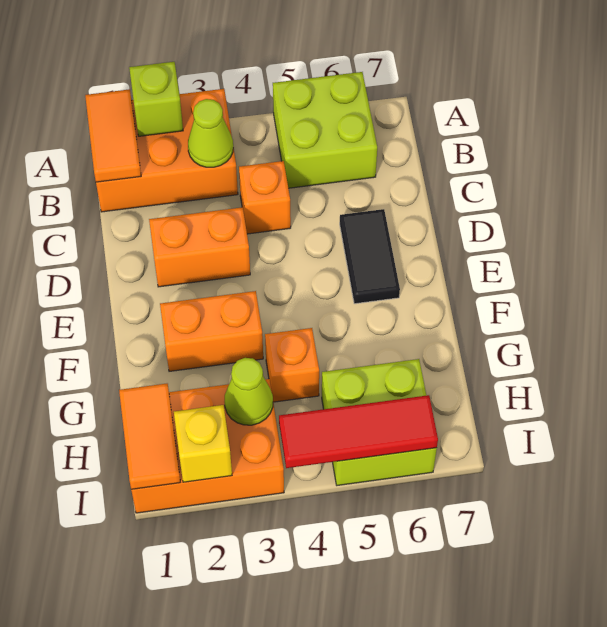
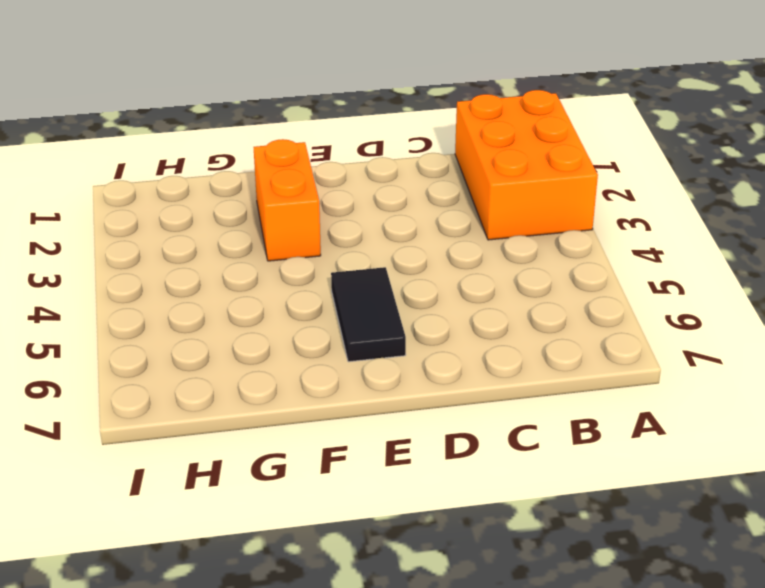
black 1x2 tile [331,267,406,362] -> black 1x2 tile turned to [340,209,400,304]
none -> lime 2x2 brick [273,72,377,188]
none -> orange 1x1 brick [239,161,291,234]
none -> orange 1x2 brick [149,207,250,287]

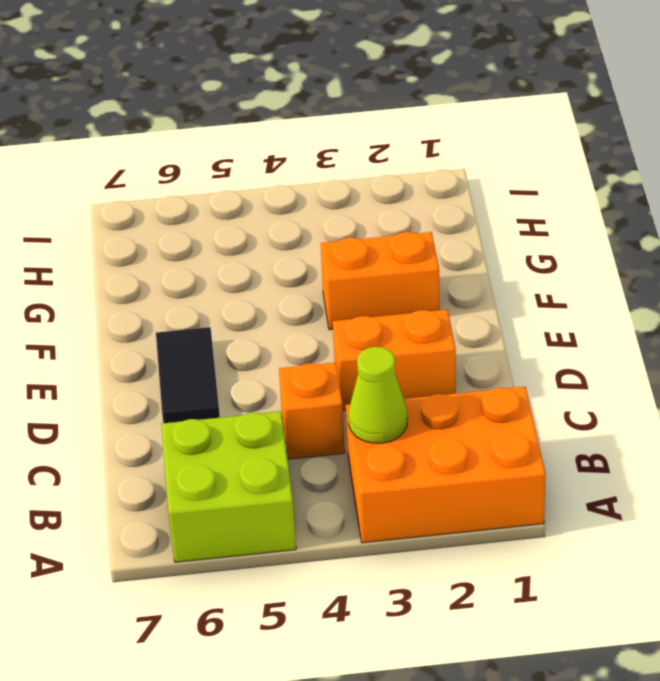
none -> orange 1x1 brick [265,328,319,402]
none -> orange 2x3 brick [131,379,284,513]
none -> lime 2x2 brick [322,359,437,485]

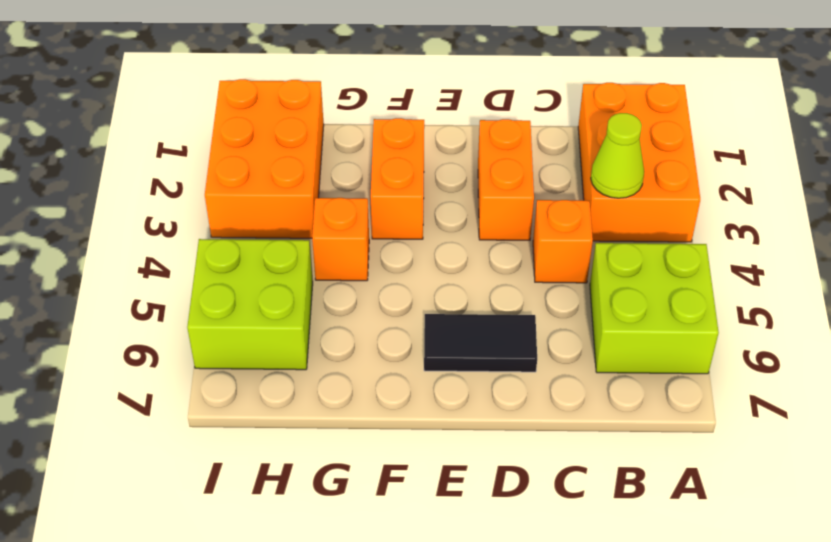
none -> orange 1x2 tile [85,89,141,182]
none -> lime 1x1 brick [129,62,183,136]
none -> orange 1x2 tile [119,384,180,490]

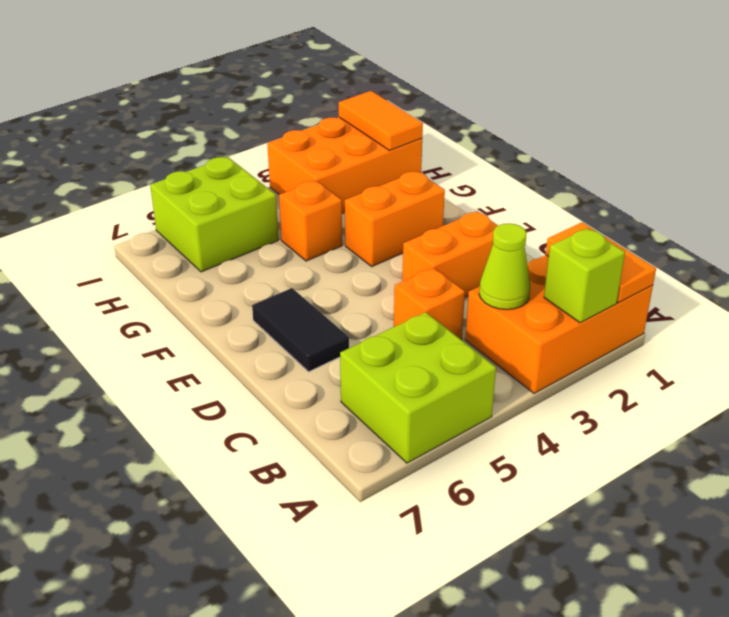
none -> lime 1x1 cone [225,358,273,425]
none -> yellow 1x1 brick [174,405,232,482]
none -> red 1x3 tile [279,395,438,468]

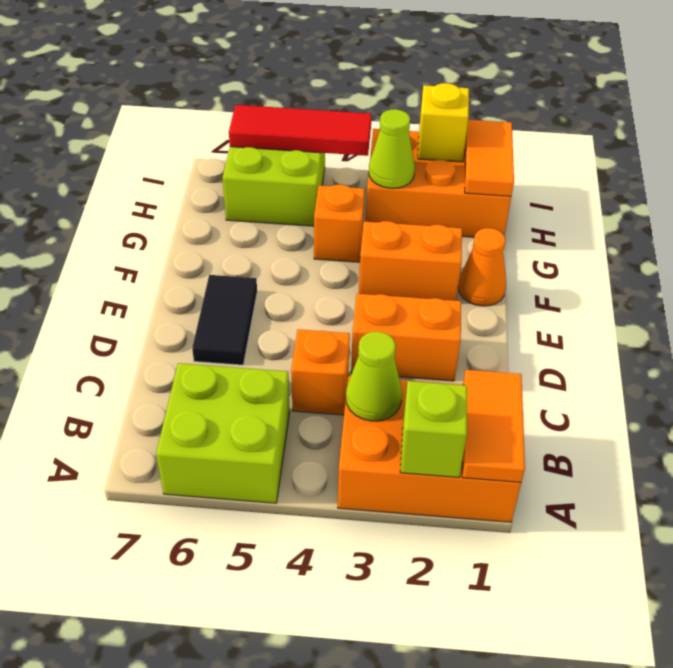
orange 1x1 cone [458,228,506,306] -> none

